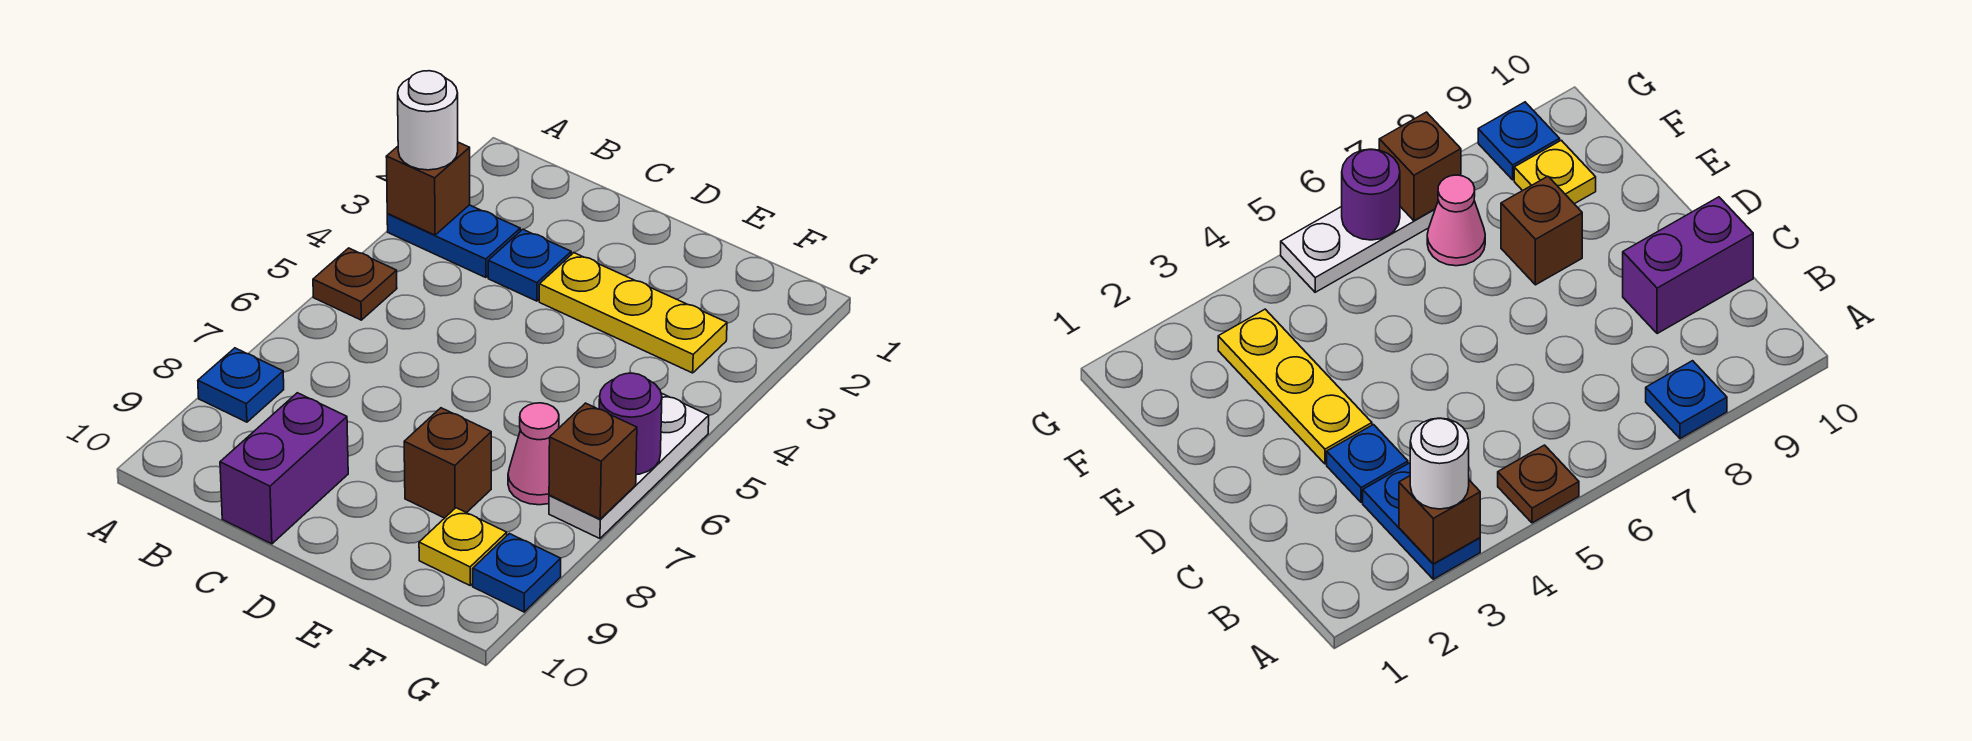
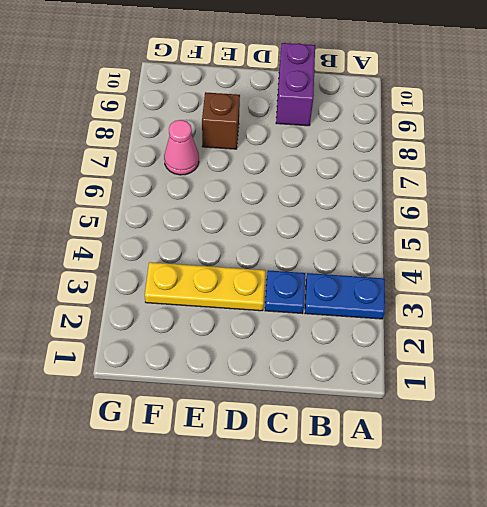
none -> brown 1x1 plate [313,248,397,320]
none -> blue 1x1 plate [198,348,284,422]
none -> yellow 1x1 plate [419,508,507,585]

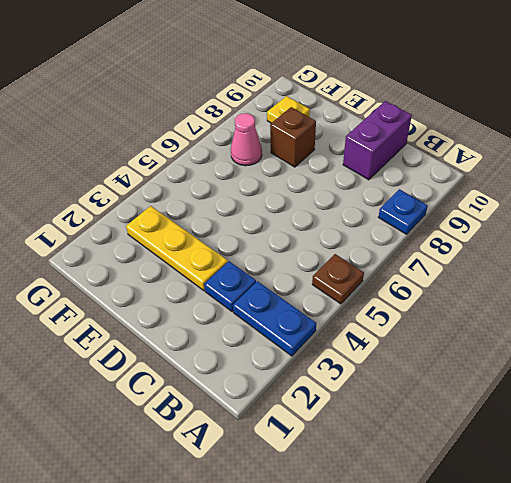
none -> white 1x3 plate [549,393,709,539]
none -> blue 1x1 plate [473,534,561,612]
none -> brown 1x1 brick [386,142,470,235]

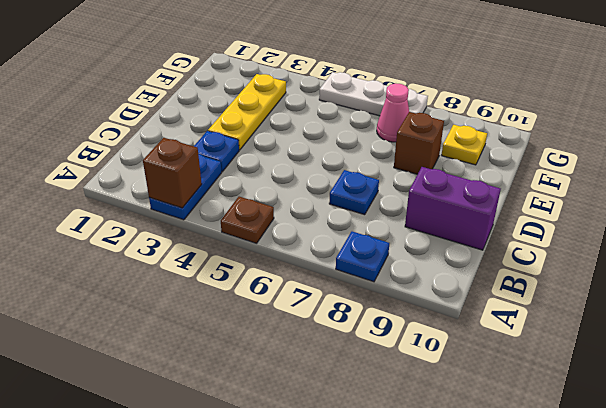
blue 1x1 plate [329,170,379,215] -> blue 1x1 plate moved to [473,534,561,612]
none -> purple 1x1 round brick [599,373,662,475]
none -> brown 1x1 brick [549,403,637,519]
none -> white 1x1 round brick [398,71,458,170]

